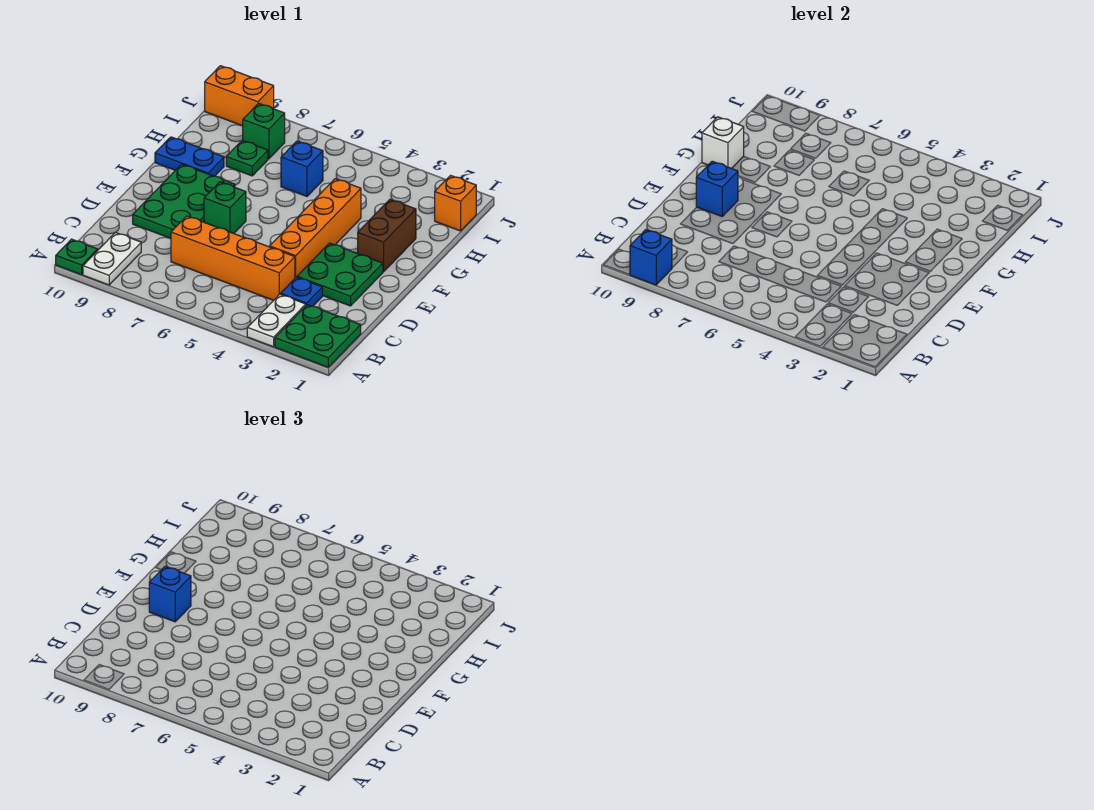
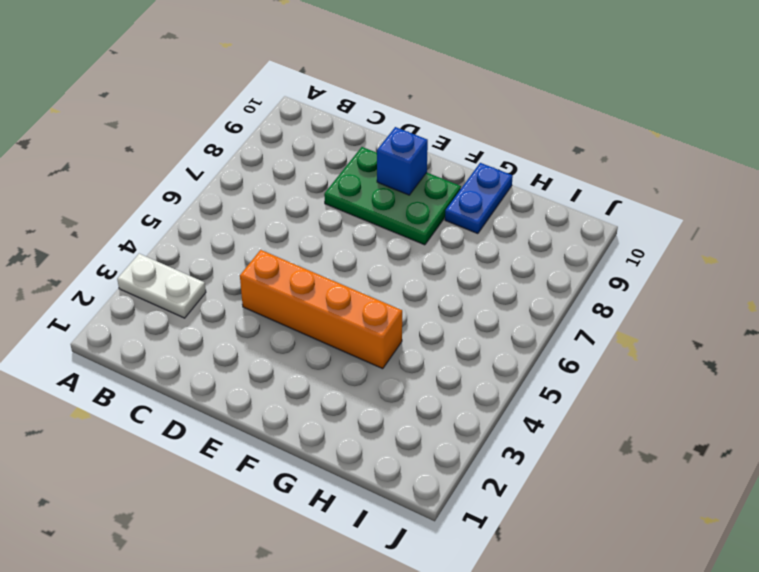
none -> green 2x2 plate [275,305,361,367]
none -> white 1x2 plate [83,232,141,285]
none -> green 1x1 plate [56,239,98,275]

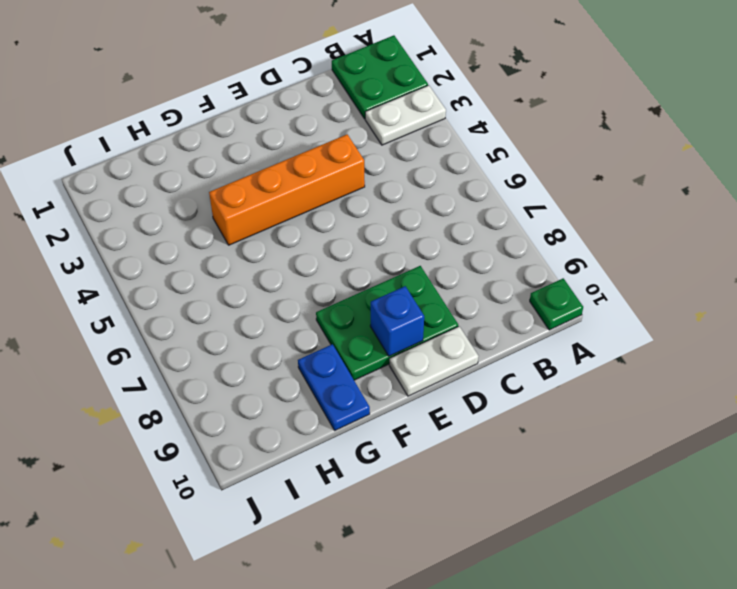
white 1x2 plate [389,326,479,396] -> white 1x2 plate moved to [83,232,141,285]
none -> blue 1x1 plate [281,277,322,306]
none -> orange 1x4 brick [171,216,295,300]
none -> green 2x2 plate [297,243,383,306]

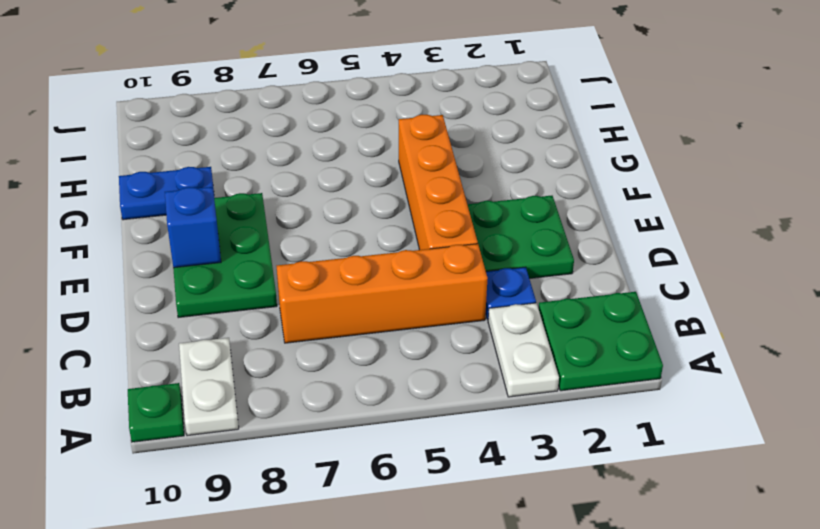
none -> green 1x1 brick [204,182,246,233]
none -> brown 1x2 brick [358,199,416,272]
none -> blue 1x1 brick [281,141,323,196]

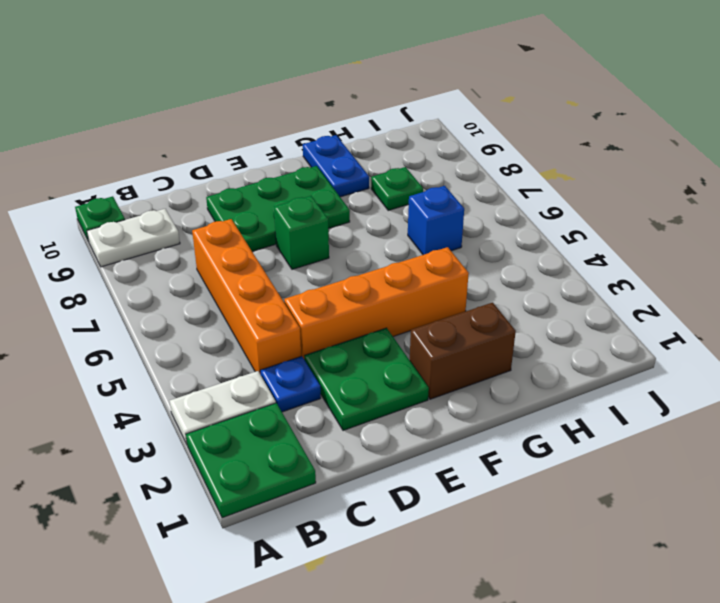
none -> orange 1x1 brick [435,175,476,231]
none -> green 1x1 brick [243,103,285,159]
none -> orange 1x2 brick [205,66,274,126]

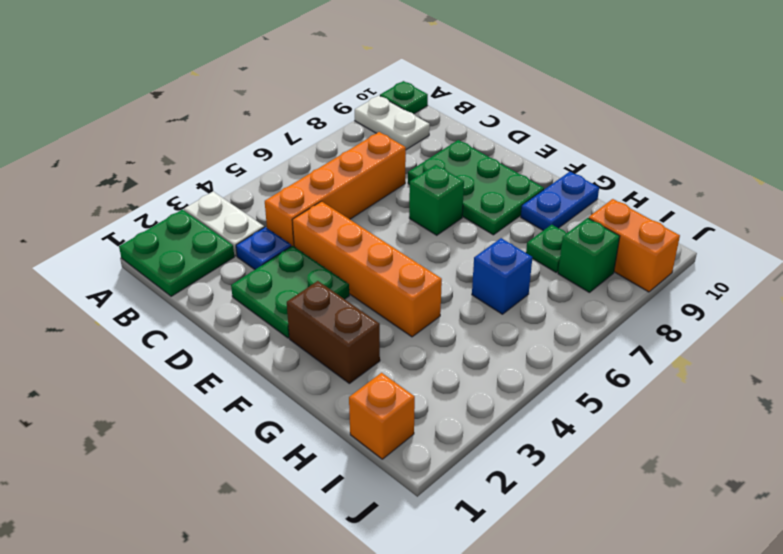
orange 1x2 brick [589,199,680,292] -> orange 1x2 brick turned to [205,66,274,126]
none -> blue 1x1 brick [630,230,672,285]
none -> blue 1x1 brick [696,161,738,216]
none -> white 1x1 brick [702,117,744,168]

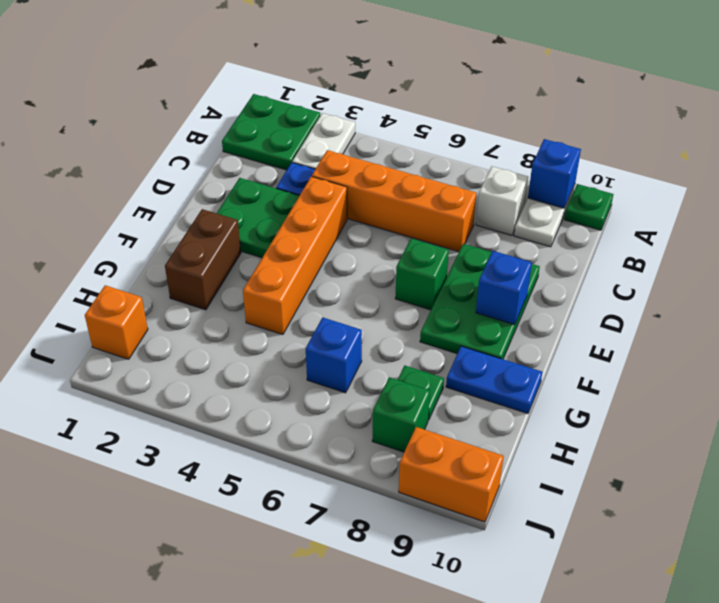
white 1x1 brick [476,167,528,235] -> white 1x1 brick moved to [702,117,744,168]
none -> blue 1x1 brick [149,566,191,622]

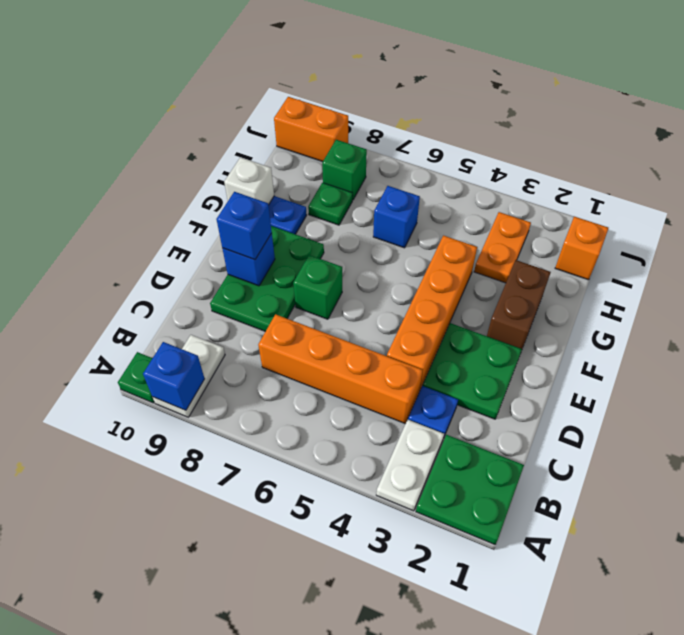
orange 1x2 plate [474,212,531,283] -> none

